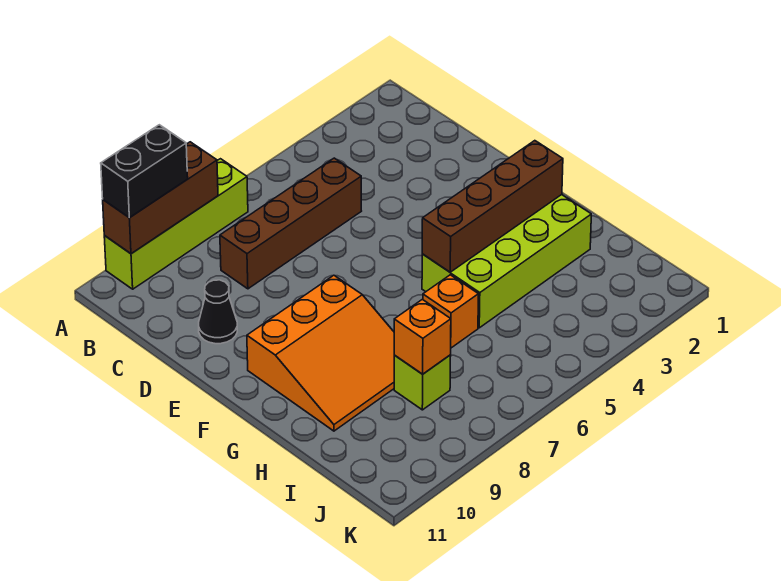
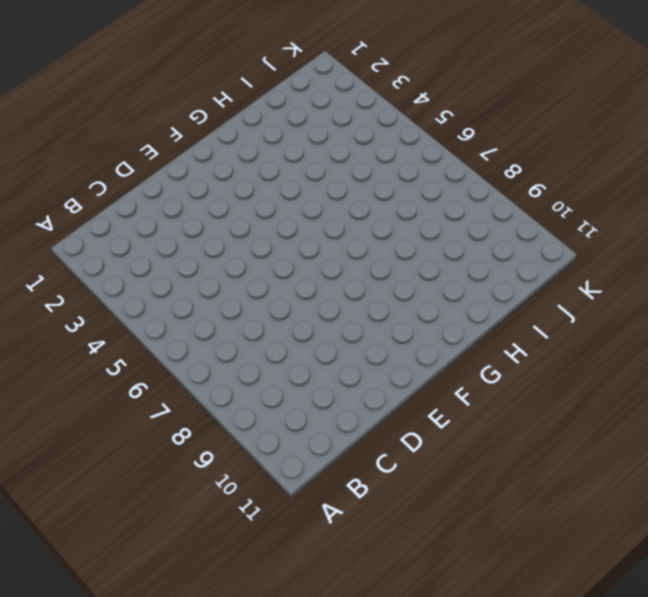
none -> lime 1x4 brick [104,159,248,289]
none -> brown 1x4 brick [220,158,361,289]

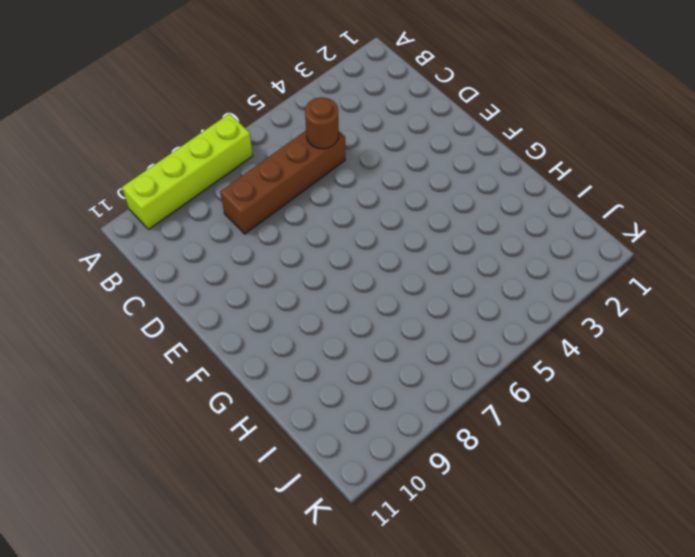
brown 1x1 round brick [305,97,339,149] -> none
none -> black 1x1 cone [199,280,237,344]
none -> orange 3x3 slope [247,275,394,431]

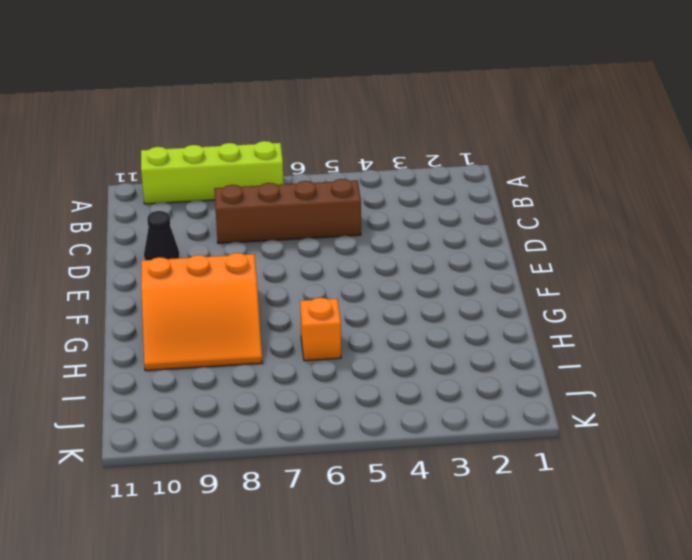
none -> lime 2x4 brick [422,195,591,328]
none -> lime 1x1 brick [394,355,451,410]

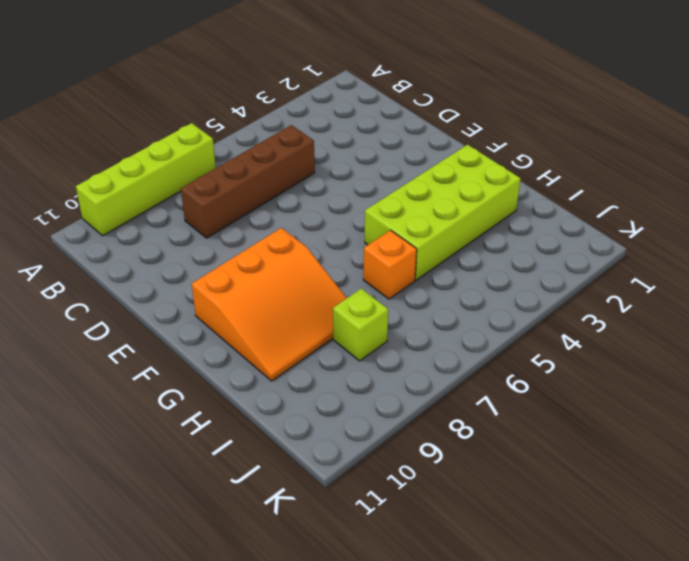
none -> black 1x1 cone [199,280,237,344]
none -> brown 1x3 brick [103,142,218,254]

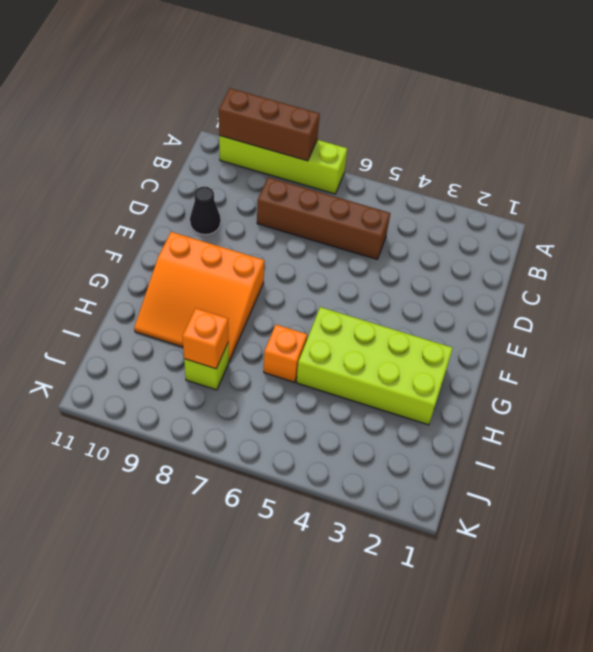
none -> brown 1x4 brick [422,141,563,272]
none -> black 1x2 brick [101,125,188,217]

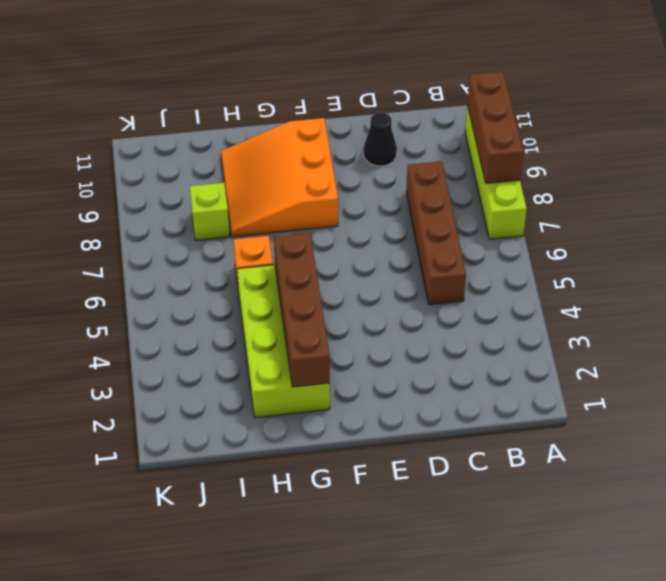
none -> orange 1x1 brick [394,299,451,374]
none -> black 1x2 brick [101,125,188,217]

